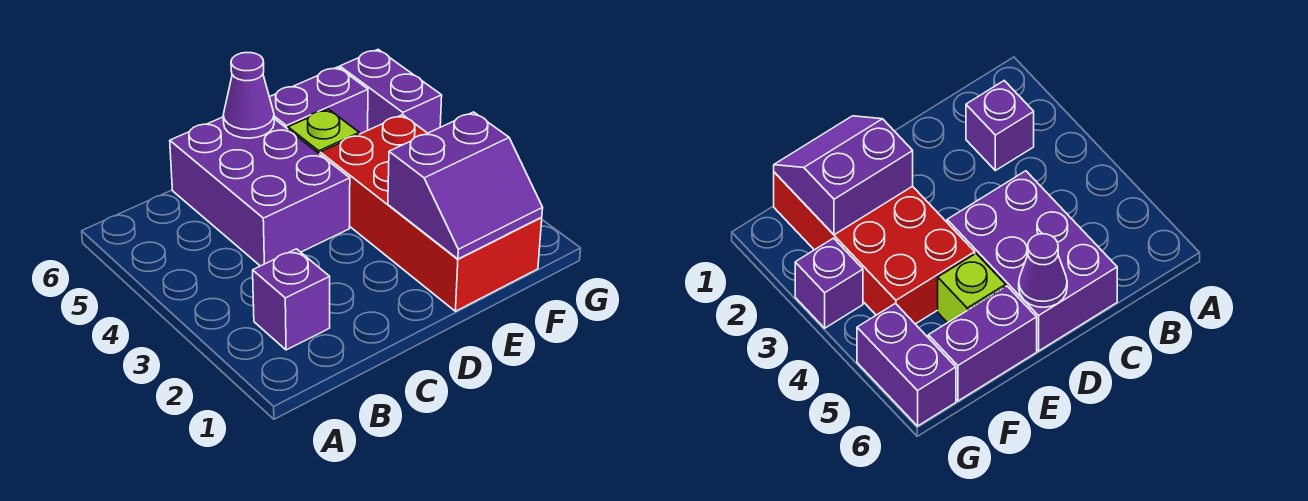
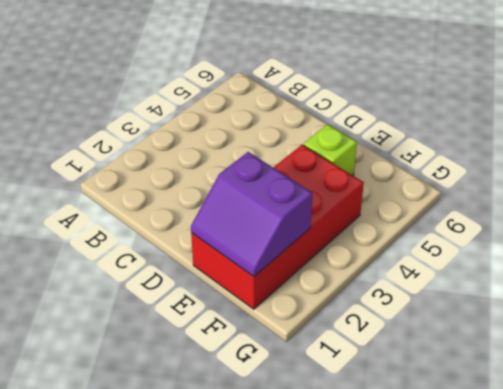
none -> purple 1x1 brick [253,249,330,350]
none -> purple 2x3 brick [170,117,350,266]

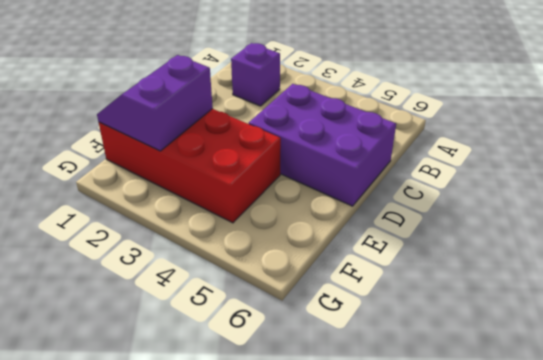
none -> lime 1x1 brick [288,109,359,154]
none -> purple 1x2 brick [270,67,368,134]

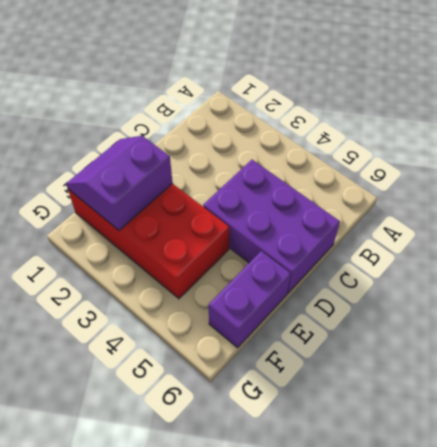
none -> purple 1x1 brick [253,249,330,350]
none -> lime 1x1 brick [288,109,359,154]

